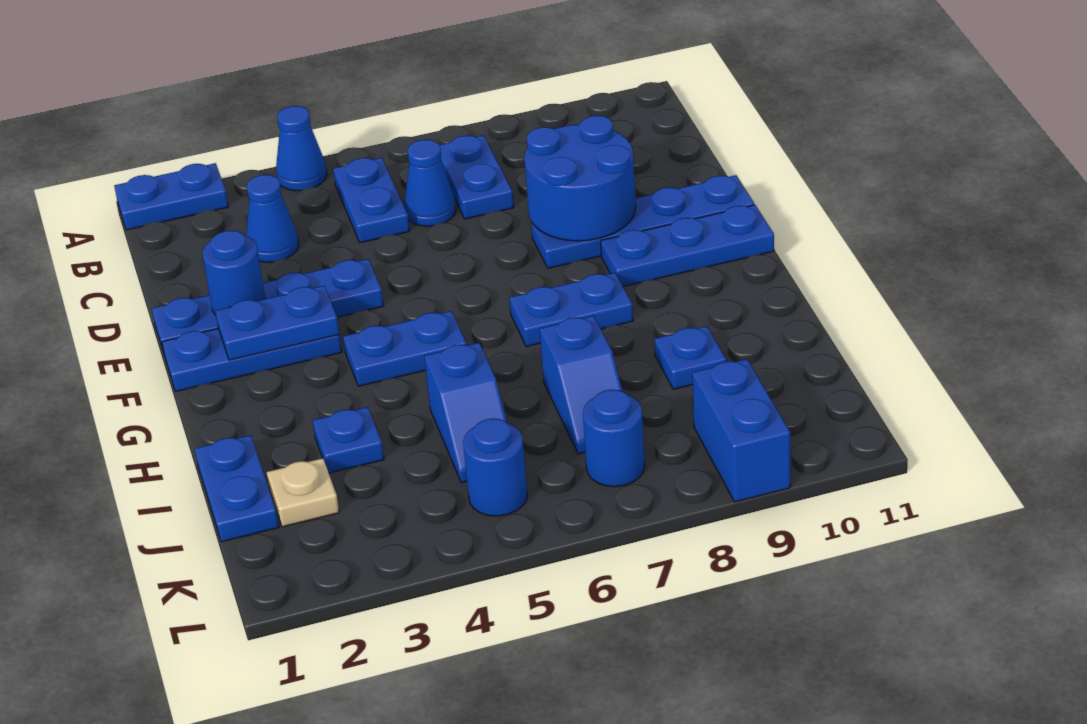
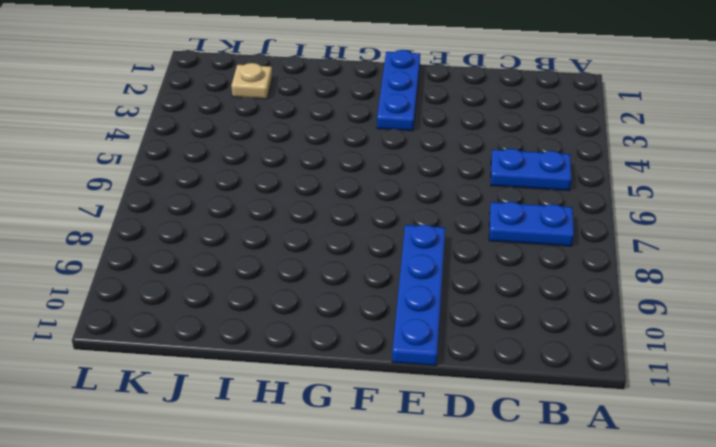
none -> blue 1x2 plate [114,163,229,230]
none -> blue 1x1 cone [276,106,327,191]
none -> blue 1x1 cone [246,175,299,262]

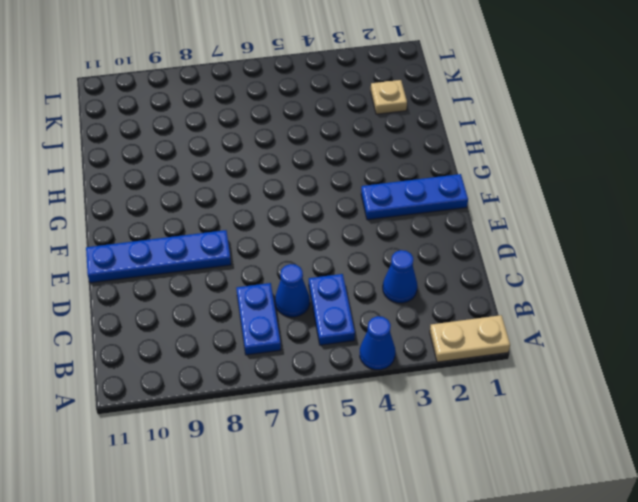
tan 1x2 plate [430,315,510,362] -> blue 1x2 plate [114,163,229,230]
none -> blue 1x4 plate [152,259,384,353]
none -> blue 1x3 plate [601,205,774,287]
none -> blue 1x2 plate [343,311,466,386]

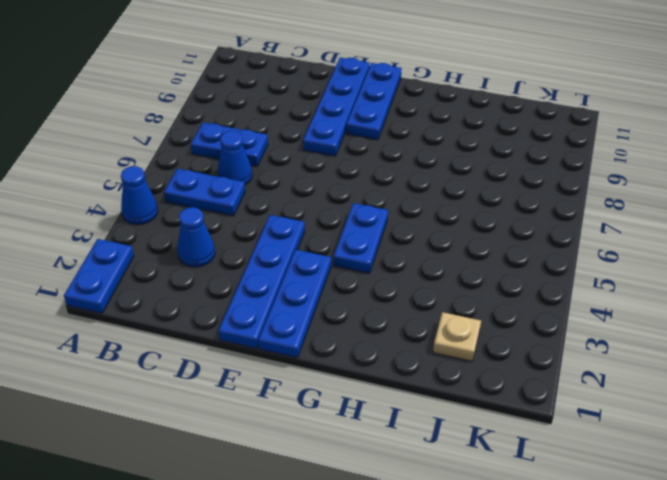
none -> blue 1x2 plate [509,273,633,346]
none -> blue 1x2 plate [195,435,279,542]
none -> blue 1x1 plate [313,407,384,473]

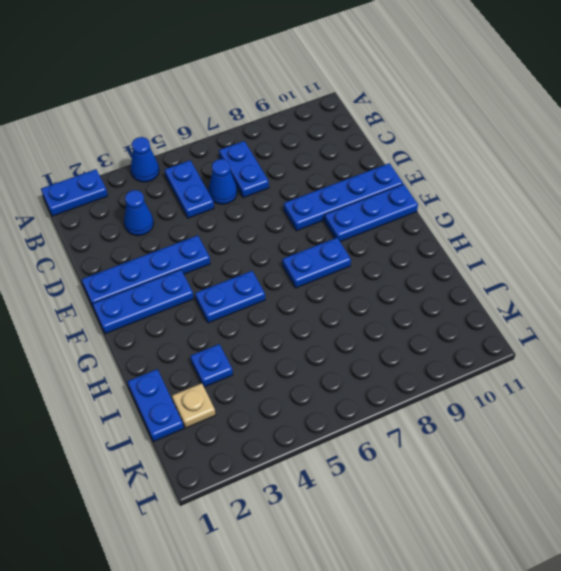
none -> blue 1x2 slope [424,343,507,483]
none -> blue 1x2 slope [540,316,622,454]
none -> blue 1x1 plate [654,326,726,389]

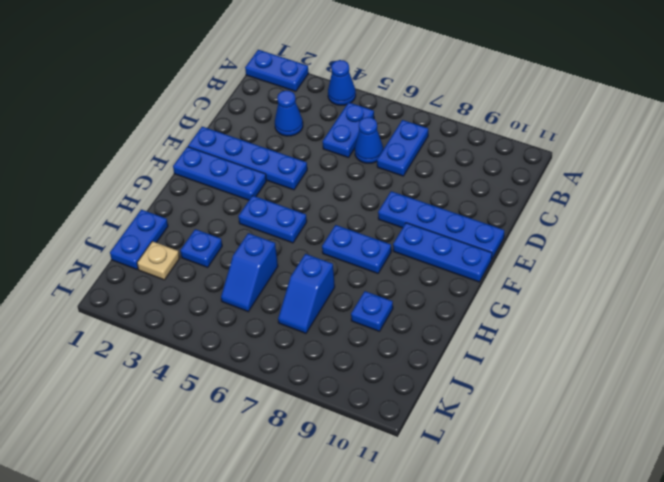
none -> blue 1x1 round brick [463,418,527,516]
none -> blue 1x1 round brick [583,390,645,487]
none -> blue 1x2 brick [692,359,790,502]

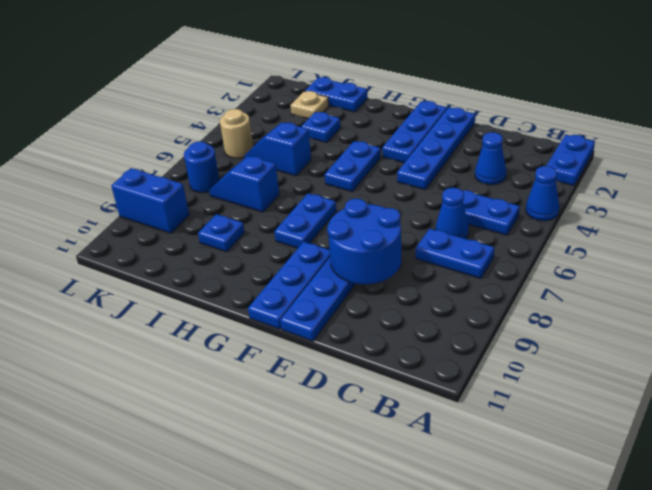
tan 1x1 round brick [220,109,253,158] -> blue 1x1 round brick [463,418,527,516]
none -> blue 1x1 round brick [202,230,265,315]
none -> blue 1x2 plate [215,286,340,360]

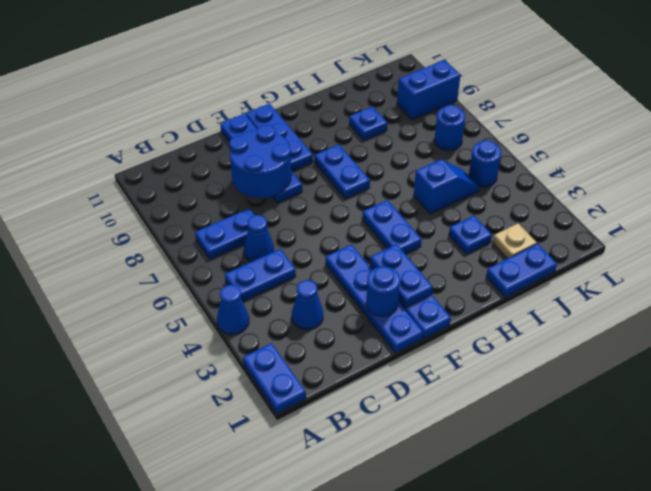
none -> blue 1x2 slope [540,316,622,454]

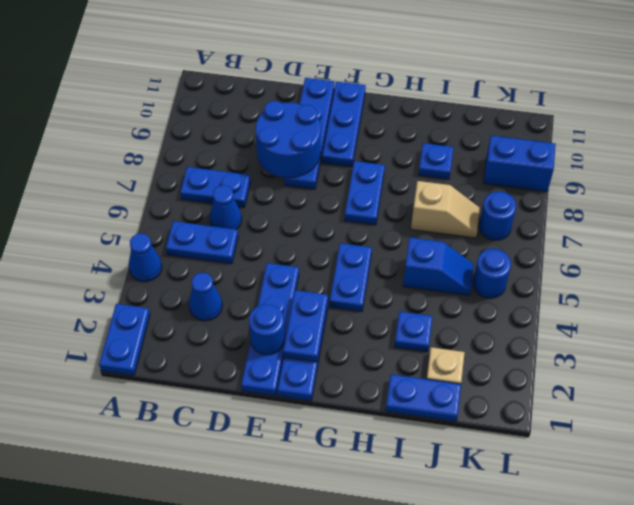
tan 1x2 slope [411,181,480,238] -> blue 1x2 slope [540,316,622,454]

